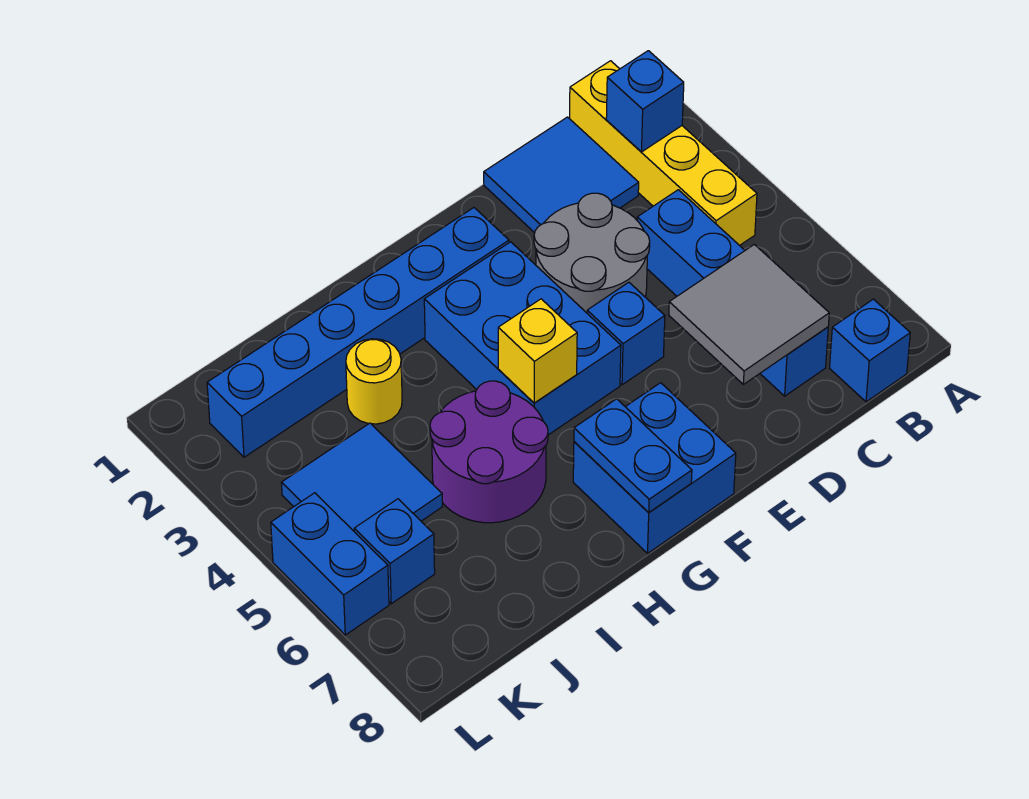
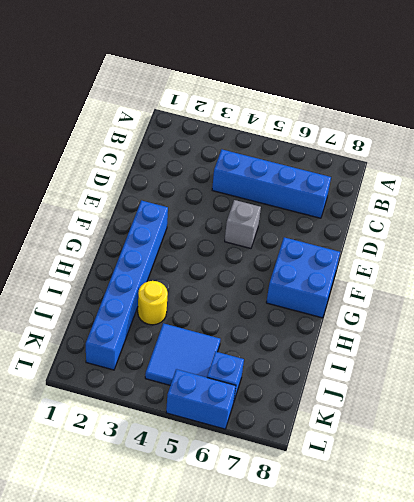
grey 1x1 brick [225,200,261,248] -> blue 1x1 brick [587,282,665,385]
none -> yellow 1x4 brick [570,61,757,246]
none -> blue 1x1 brick [830,299,910,402]
none -> blue 2x2 tile [484,117,639,233]

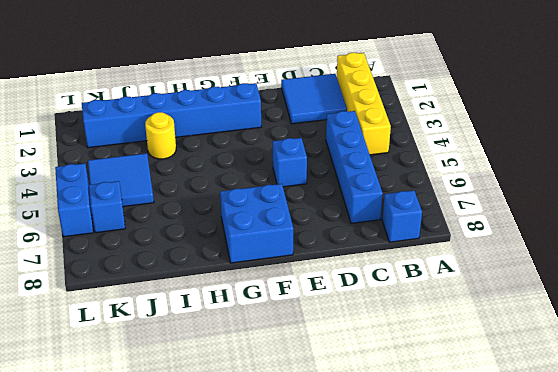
none -> grey 2x2 round brick [534,193,650,313]
none -> blue 2x3 brick [424,242,621,435]
none -> purple 2x2 round brick [430,381,548,523]

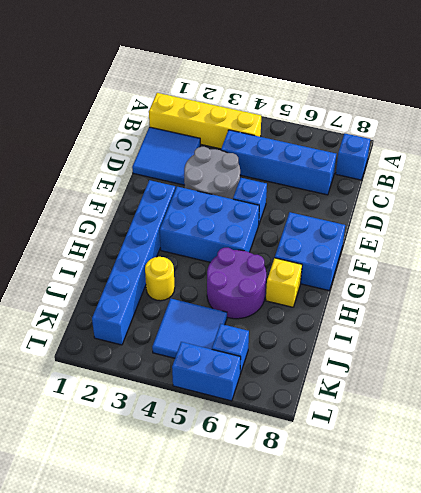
yellow 1x1 brick [266,258,302,307] -> yellow 1x1 brick moved to [498,299,577,403]
none -> blue 1x1 brick [606,51,684,152]
none -> grey 2x2 tile [669,244,829,384]
none -> blue 1x2 plate [574,399,692,513]

